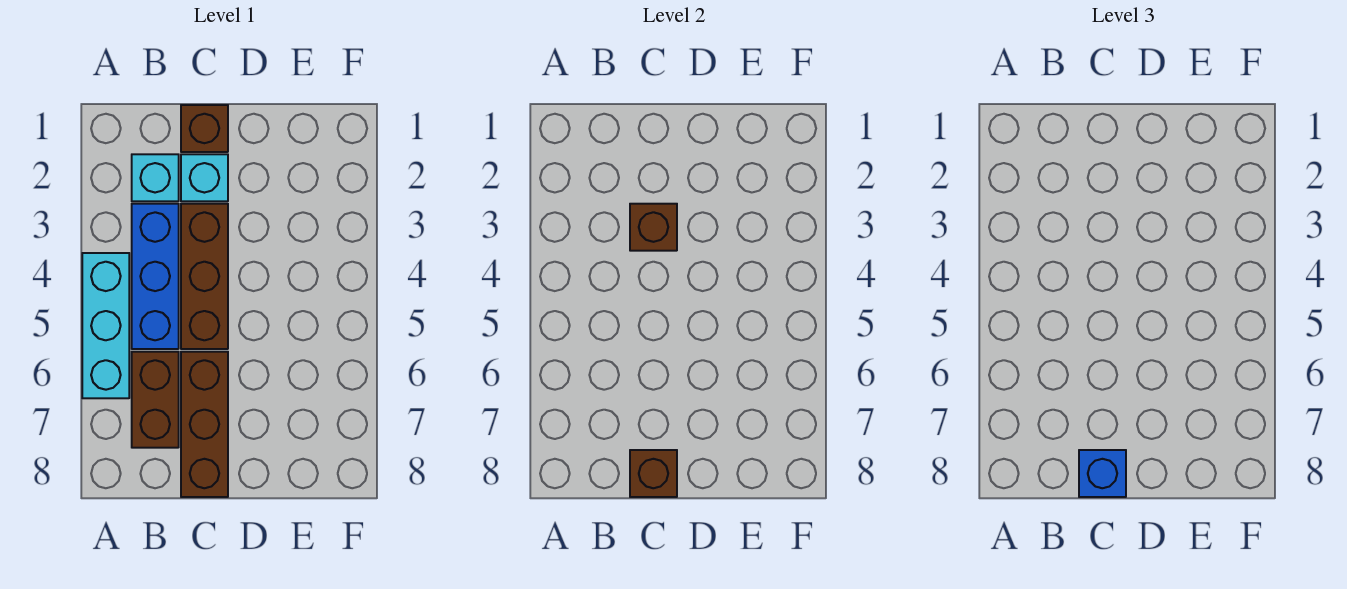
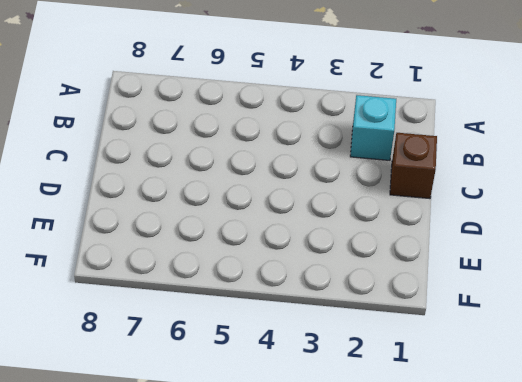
none -> cyan 1x3 brick [82,253,129,398]
none -> blue 1x3 brick [132,204,179,349]

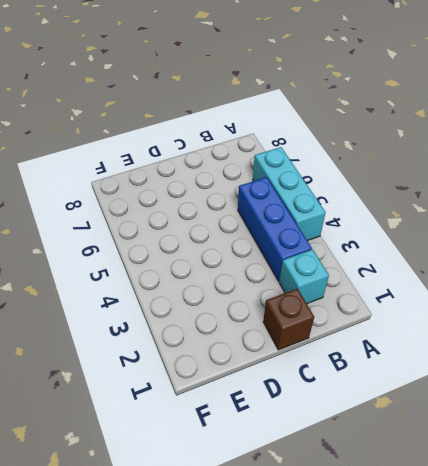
none -> brown 1x2 brick [132,352,179,448]
none -> cyan 1x1 brick [181,154,228,201]

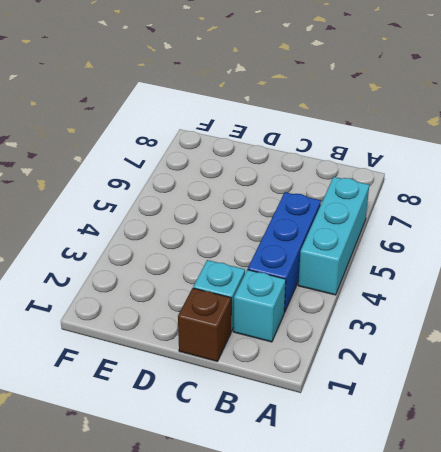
none -> brown 1x2 brick [132,352,179,448]
none -> brown 1x3 brick [181,204,228,349]

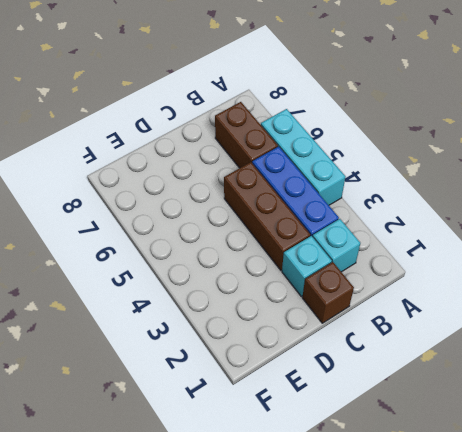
none -> brown 1x3 brick [181,352,228,497]
none -> brown 1x1 brick [630,204,677,251]

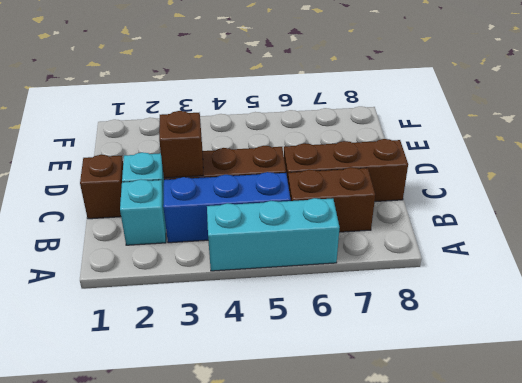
none -> brown 1x1 brick [630,450,677,497]
none -> blue 1x1 brick [1079,450,1126,497]

